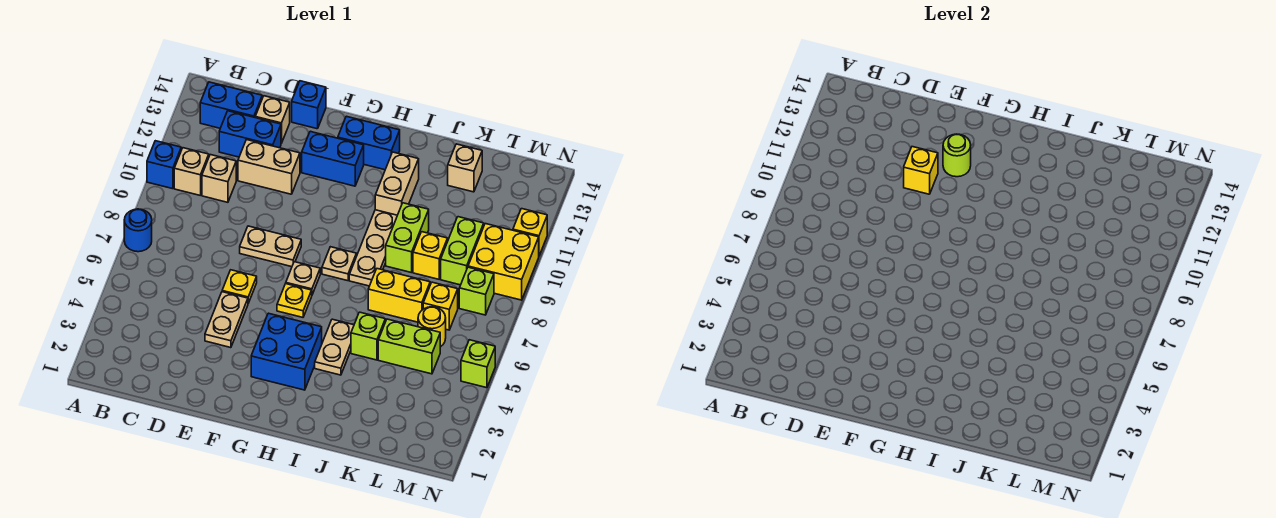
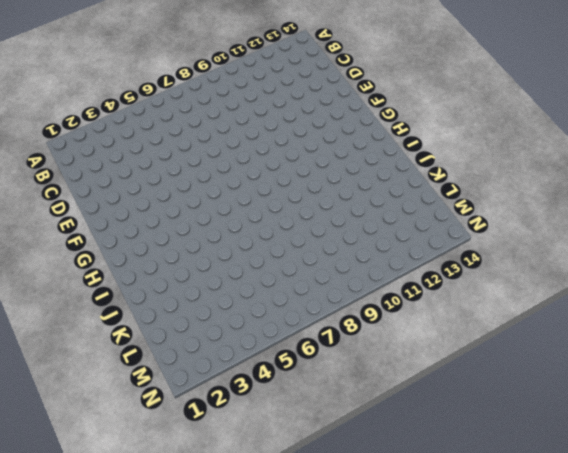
none -> blue 1x1 round brick [124,209,152,252]
none -> blue 1x1 brick [147,141,181,189]
none -> tan 1x1 brick [174,148,209,195]
none -> blue 1x2 brick [200,82,262,128]

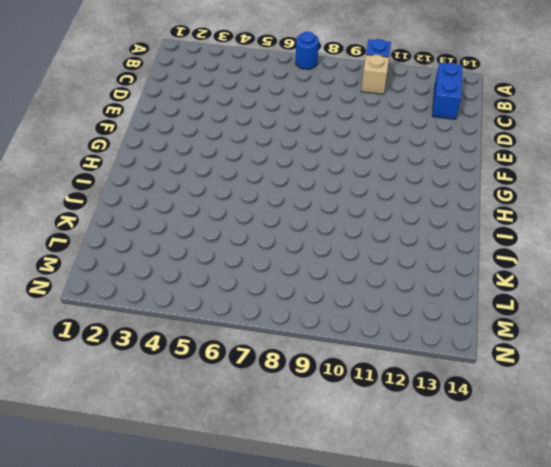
none -> tan 1x1 brick [202,155,236,202]
none -> blue 1x2 brick [219,111,281,157]
none -> tan 1x2 brick [238,140,300,194]
none -> tan 1x1 brick [255,96,290,143]

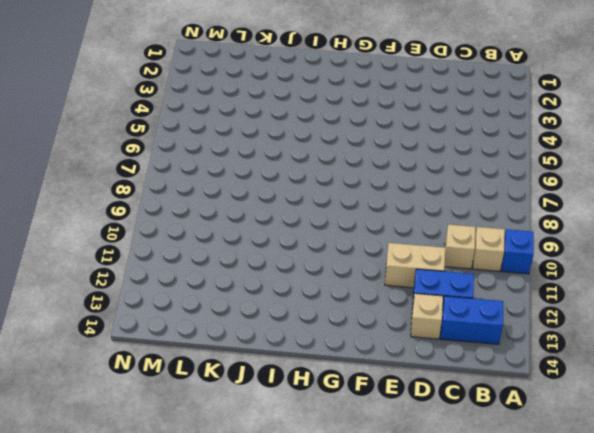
none -> blue 1x1 round brick [124,209,152,252]
none -> tan 1x2 plate [205,292,248,348]
none -> yellow 1x1 plate [222,270,257,303]
none -> tan 1x2 plate [240,226,301,267]

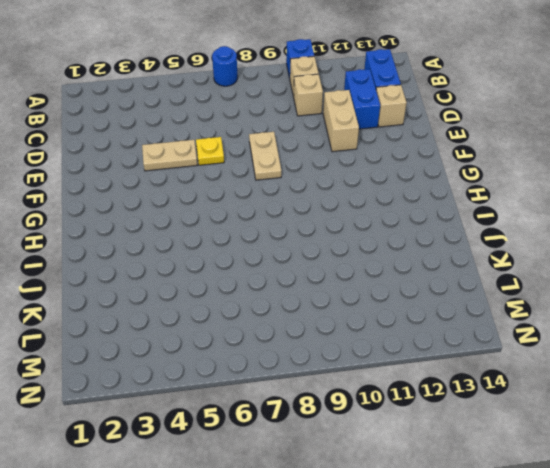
none -> blue 1x1 brick [292,81,326,129]
none -> blue 1x2 brick [302,131,364,186]
none -> blue 2x2 brick [251,313,322,390]
none -> yellow 1x1 plate [277,284,312,317]

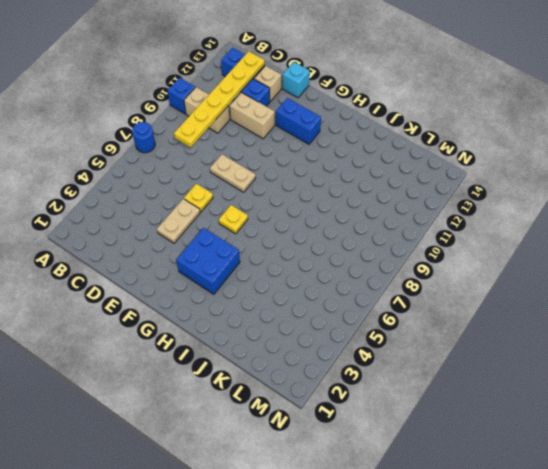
yellow 1x6 plate [174,51,265,147] -> none
cyan 1x1 brick [282,62,310,98] -> blue 1x1 brick [292,81,326,129]
none -> tan 1x1 plate [286,262,320,295]
none -> blue 1x2 brick [338,116,400,170]
none -> tan 1x1 plate [322,247,356,281]
none -> tan 1x2 plate [315,319,354,375]

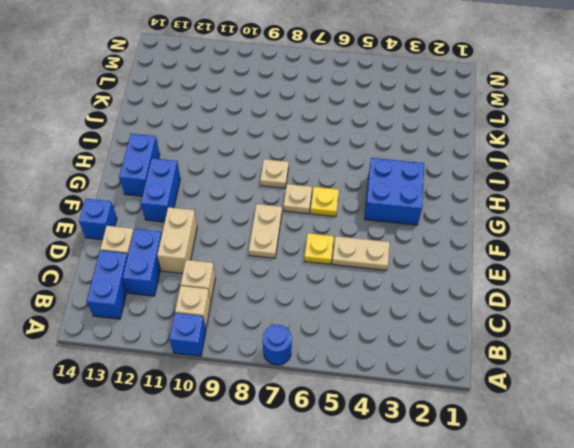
none -> tan 1x2 plate [315,319,354,375]
none -> tan 1x3 plate [349,210,397,286]
none -> tan 1x2 brick [375,152,419,215]
none -> lime 1x1 brick [351,312,385,360]

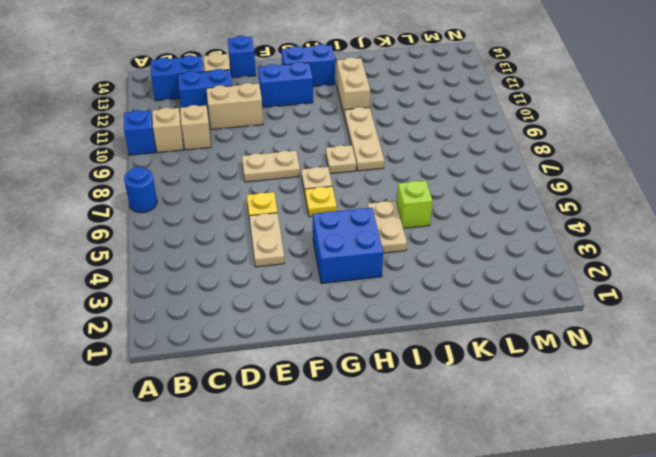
none -> yellow 1x2 brick [368,269,430,322]
none -> lime 1x2 brick [386,203,429,273]
none -> lime 1x2 brick [378,319,440,374]
none -> yellow 1x1 brick [413,232,448,279]

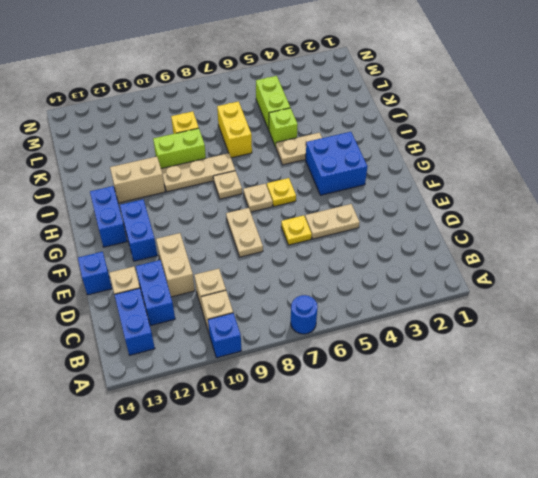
none -> tan 1x1 brick [448,144,482,192]
none -> yellow 1x1 round brick [418,307,446,347]
none -> yellow 1x1 brick [423,282,458,330]
none -> lime 1x2 brick [441,217,484,285]

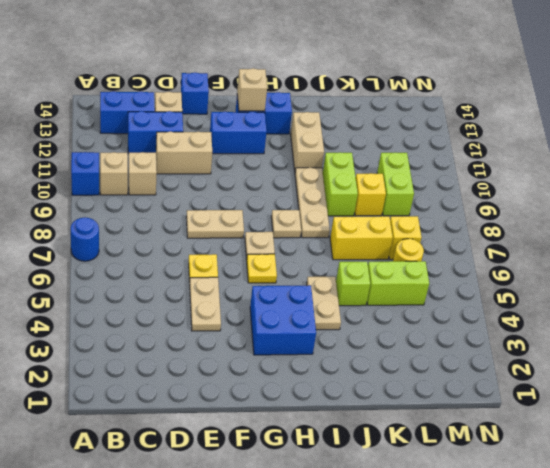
tan 1x1 brick [237,68,267,111] -> tan 1x1 brick moved to [448,144,482,192]
none -> lime 1x1 brick [459,267,494,315]
none -> yellow 2x2 brick [468,224,539,300]
none -> lime 1x1 brick [461,340,495,388]
none -> yellow 1x1 brick [513,209,547,256]

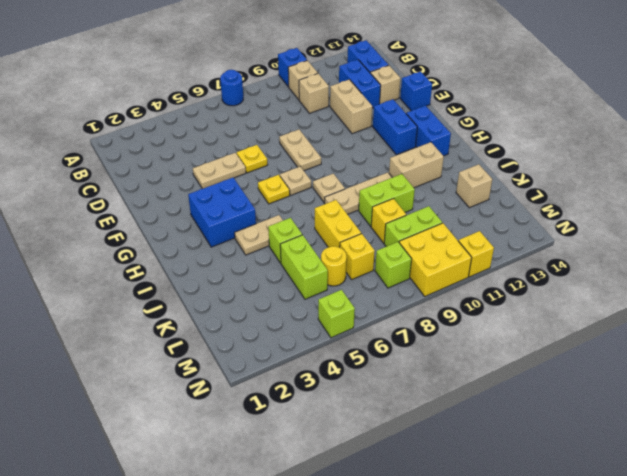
none -> yellow 1x1 brick [904,147,938,194]
none -> lime 1x1 round brick [943,134,971,177]

